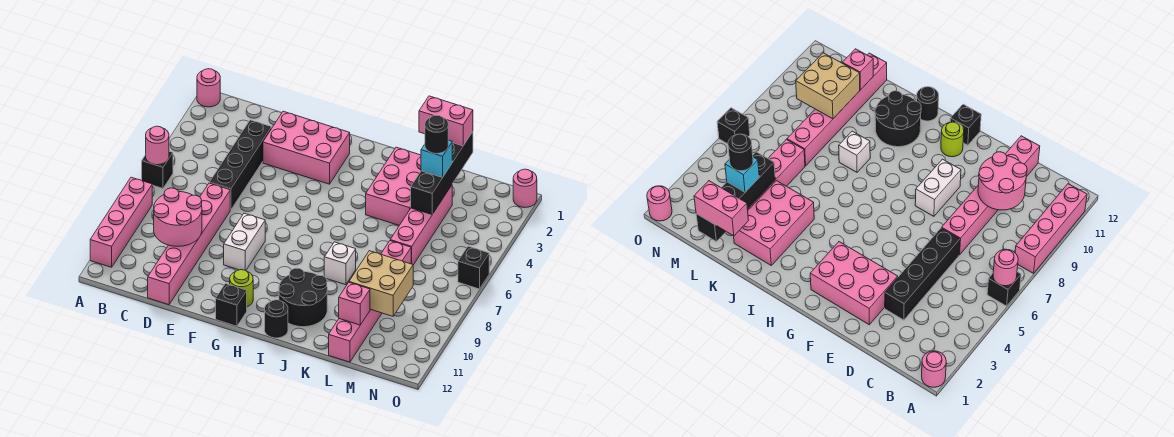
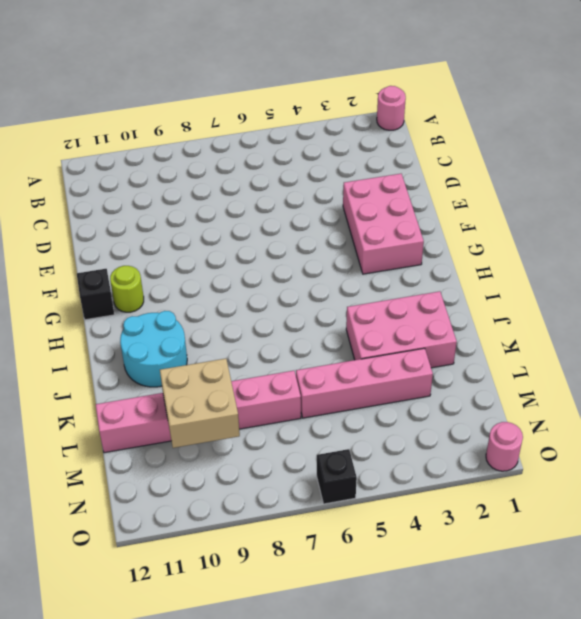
cyan 2x2 round brick [120,311,187,387] -> black 2x2 round brick [279,268,327,327]
none -> black 1x1 brick [142,151,173,188]
none -> pink 1x4 brick [90,177,152,267]
none -> black 1x4 brick [209,120,272,210]

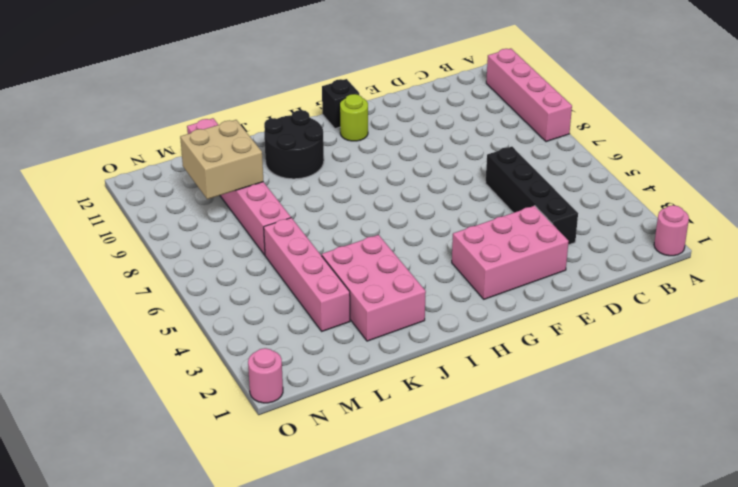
none -> black 1x1 brick [142,151,173,188]
none -> pink 1x6 brick [148,183,230,305]
none -> white 1x2 brick [224,213,265,271]

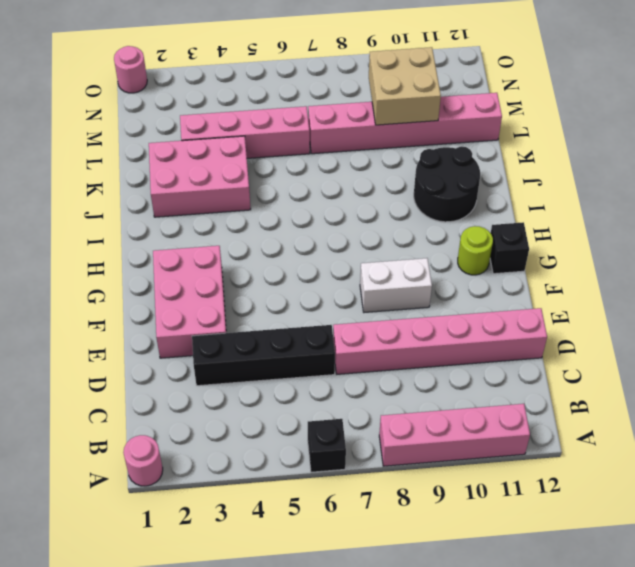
none -> black 1x1 round brick [265,300,288,338]
none -> white 1x1 brick [324,242,356,285]
none -> black 1x1 brick [458,246,489,289]

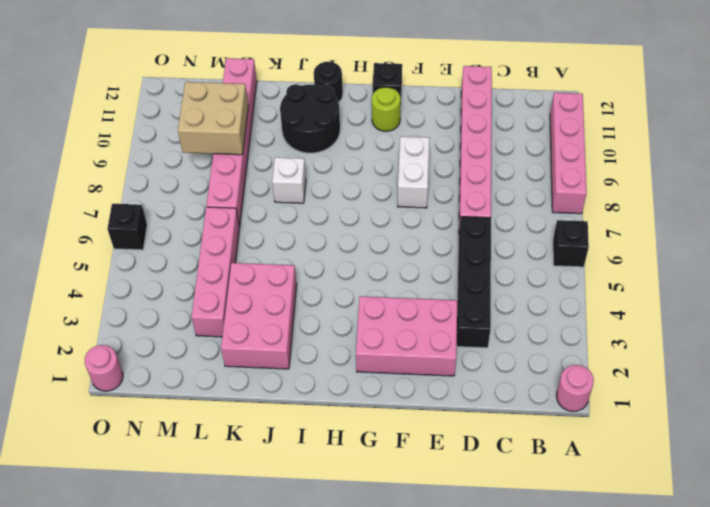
none -> pink 1x1 round brick [146,126,169,165]
none -> pink 2x2 round brick [154,188,202,246]
none -> black 1x4 brick [411,132,473,214]

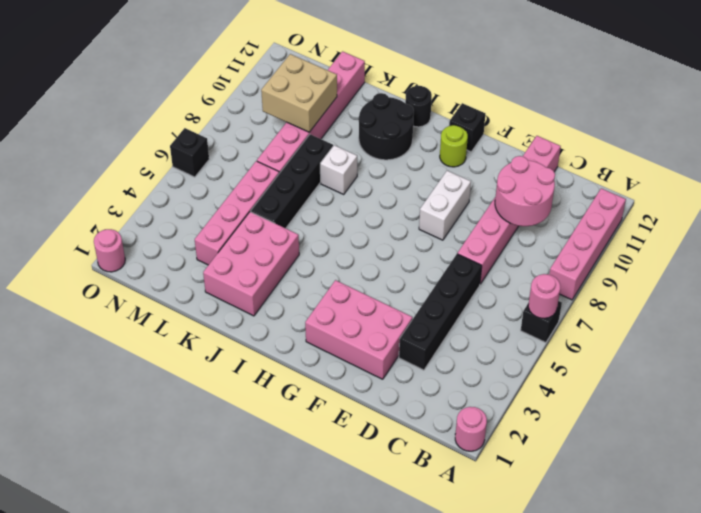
black 1x4 brick [251,134,333,228] -> black 1x4 brick moved to [411,132,473,214]
none -> pink 1x1 brick [339,283,370,325]
none -> pink 1x2 brick [419,96,473,146]
none -> cyan 1x1 brick [421,140,452,178]

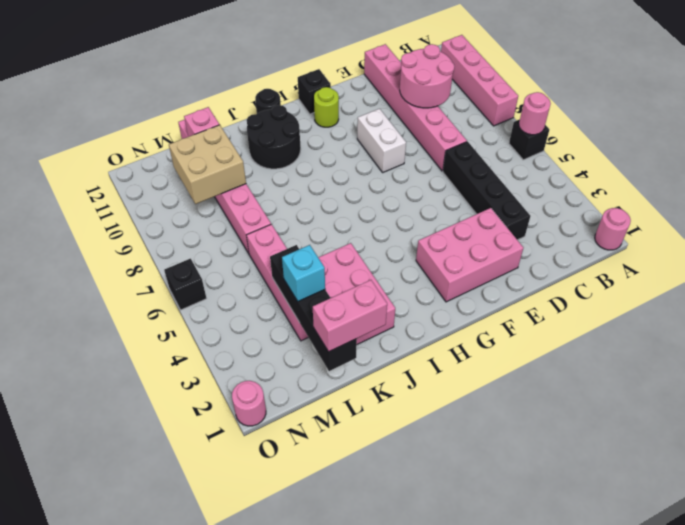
none -> white 1x1 brick [324,242,356,285]
none -> black 1x1 round brick [425,115,448,154]

